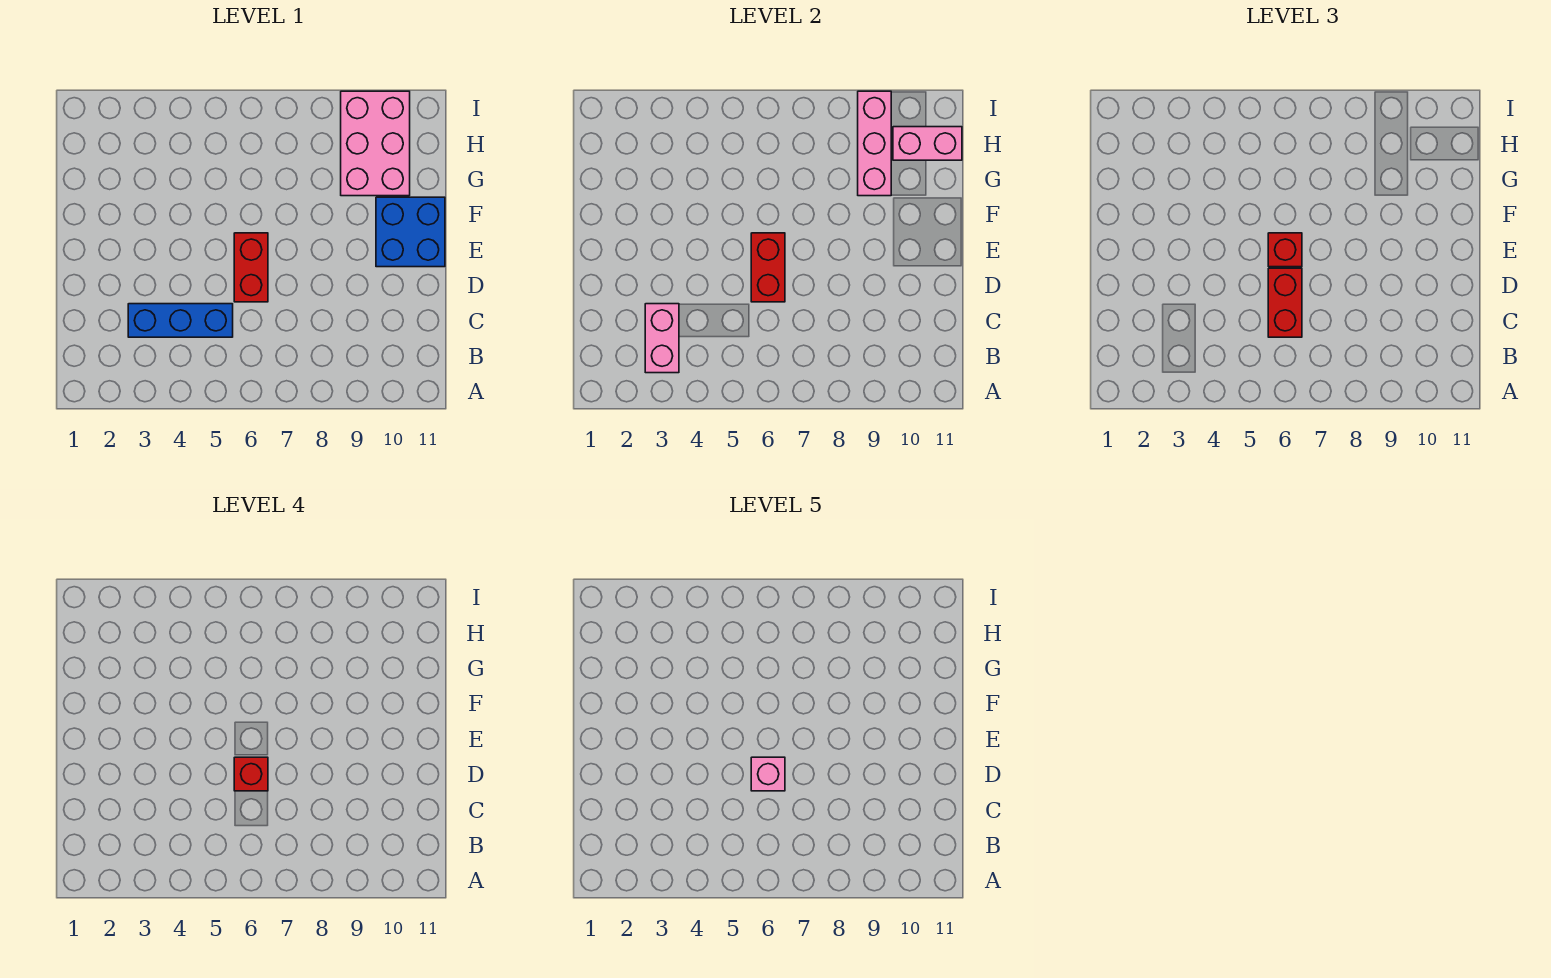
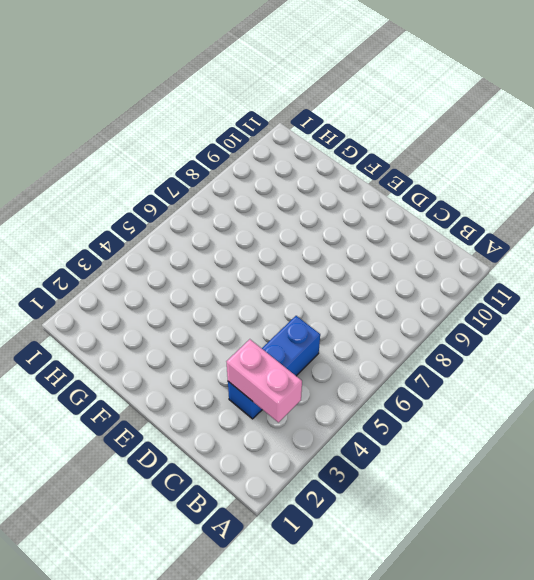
none -> red 1x2 brick [234,233,268,302]
none -> blue 2x2 brick [376,197,445,267]
none -> pink 2x3 brick [341,91,410,196]

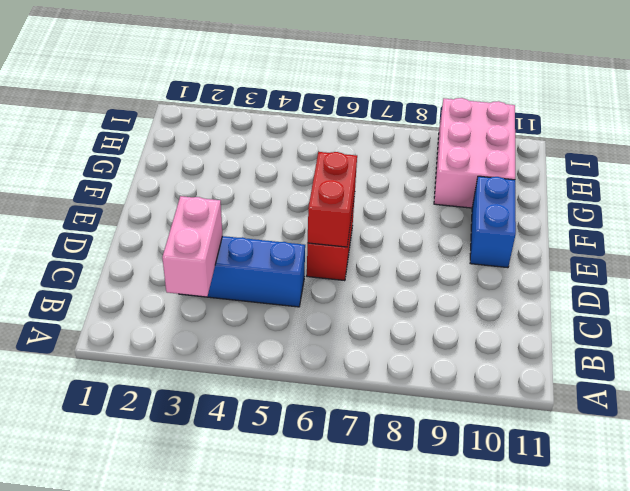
blue 1x2 brick [470,176,516,268] -> blue 2x2 brick [376,197,445,267]
none -> pink 1x3 brick [858,91,891,196]
none -> pink 1x2 brick [893,127,962,160]
none -> red 1x2 brick [1268,268,1302,337]

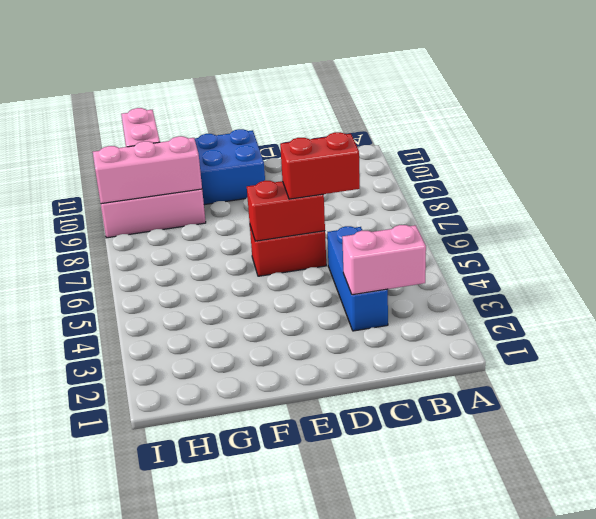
none -> red 1x1 brick [1268,233,1302,267]
none -> red 1x1 brick [234,757,268,791]
none -> pink 1x1 brick [751,757,785,791]

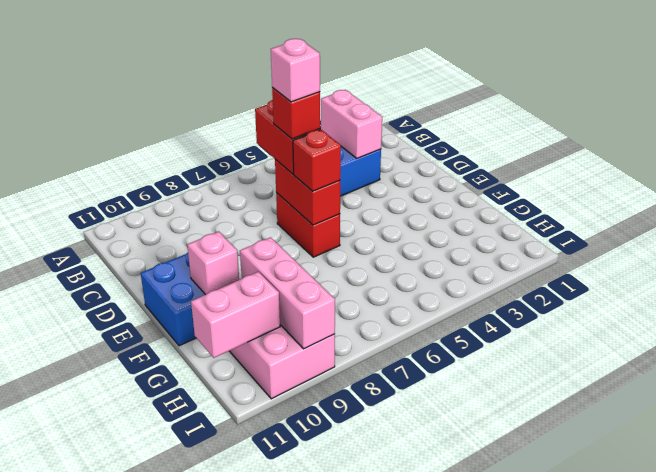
pink 1x1 brick [187,231,239,295] -> none

